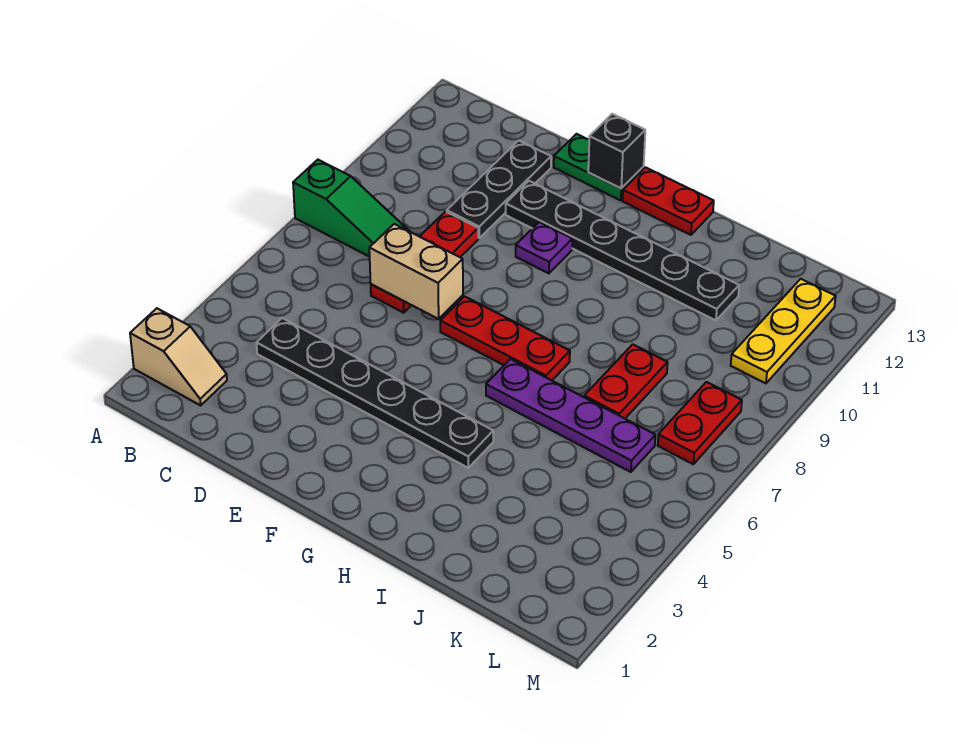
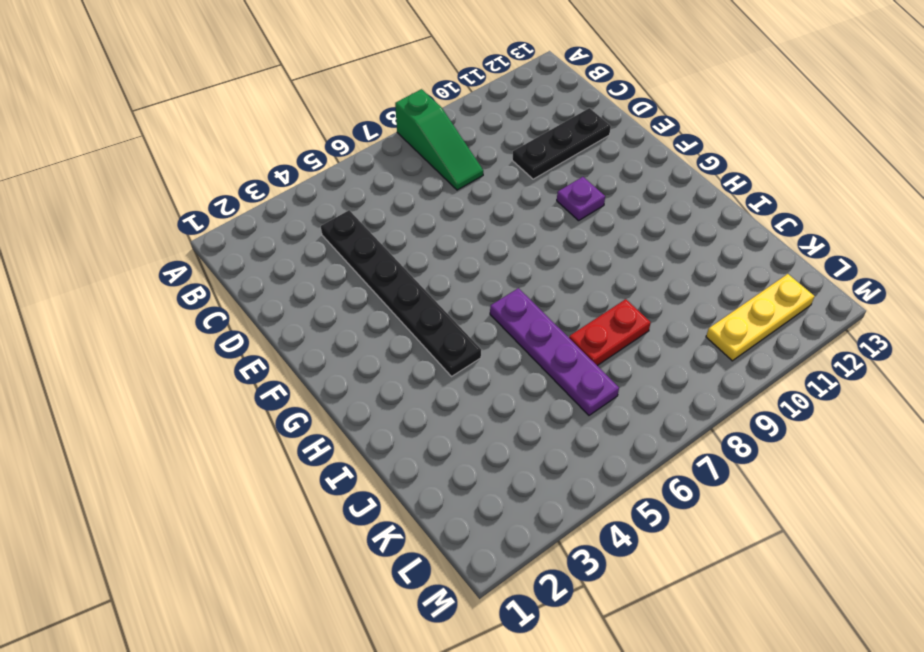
none -> tan 1x2 slope [130,308,227,405]
none -> red 1x3 plate [371,212,478,313]
none -> black 1x6 plate [506,181,739,320]

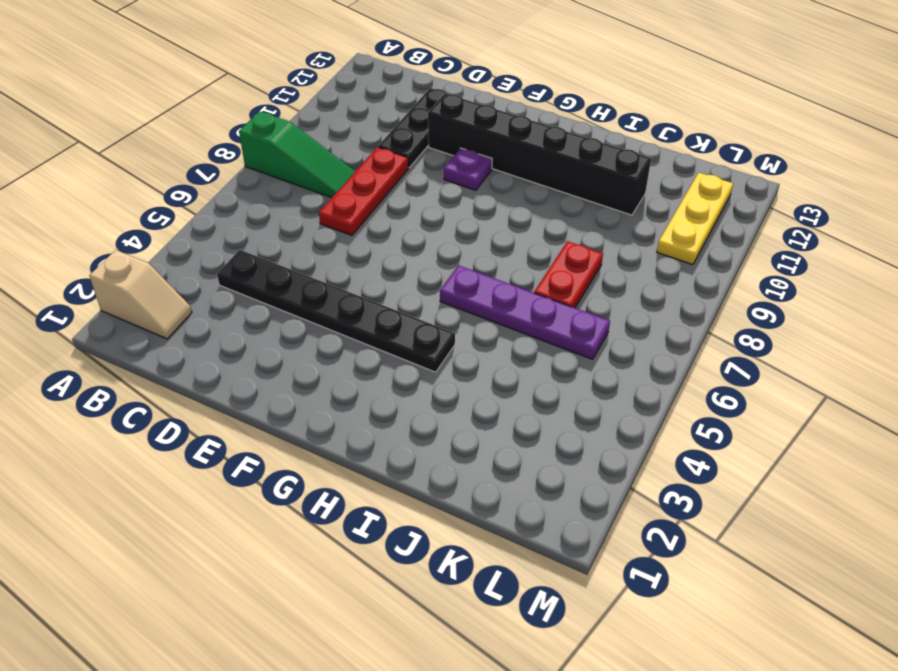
black 1x6 brick [428,93,651,215] -> black 1x6 plate [506,181,739,320]
none -> green 1x2 plate [554,134,644,200]
none -> red 1x3 plate [440,296,570,380]
none -> red 1x2 plate [623,167,714,235]

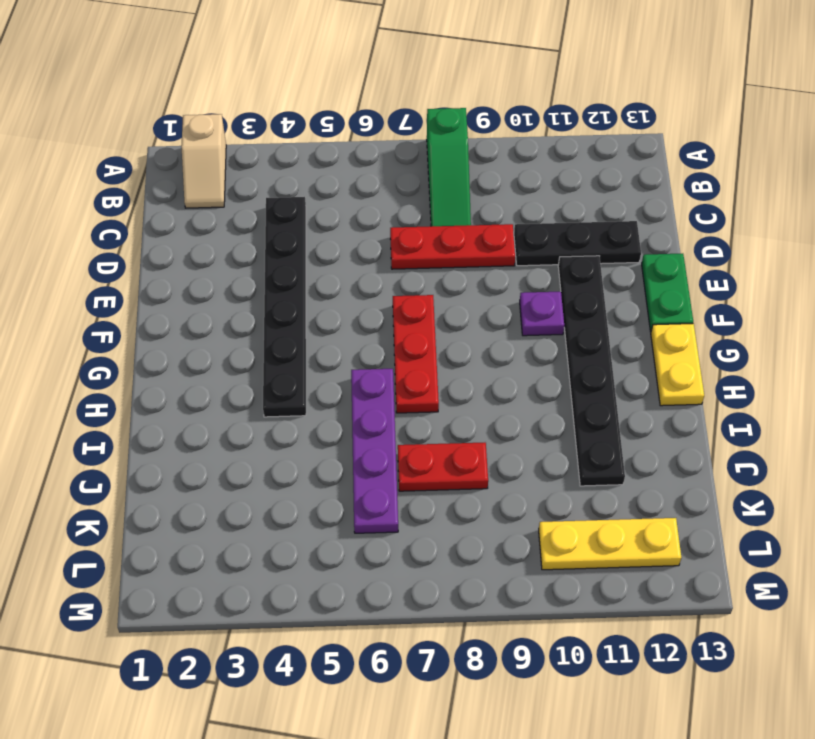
yellow 1x2 plate [651,324,704,406] -> red 1x2 plate [623,167,714,235]
none -> red 1x2 plate [658,382,742,464]
none -> tan 1x2 brick [369,224,463,319]
none -> black 1x1 brick [588,114,645,188]

